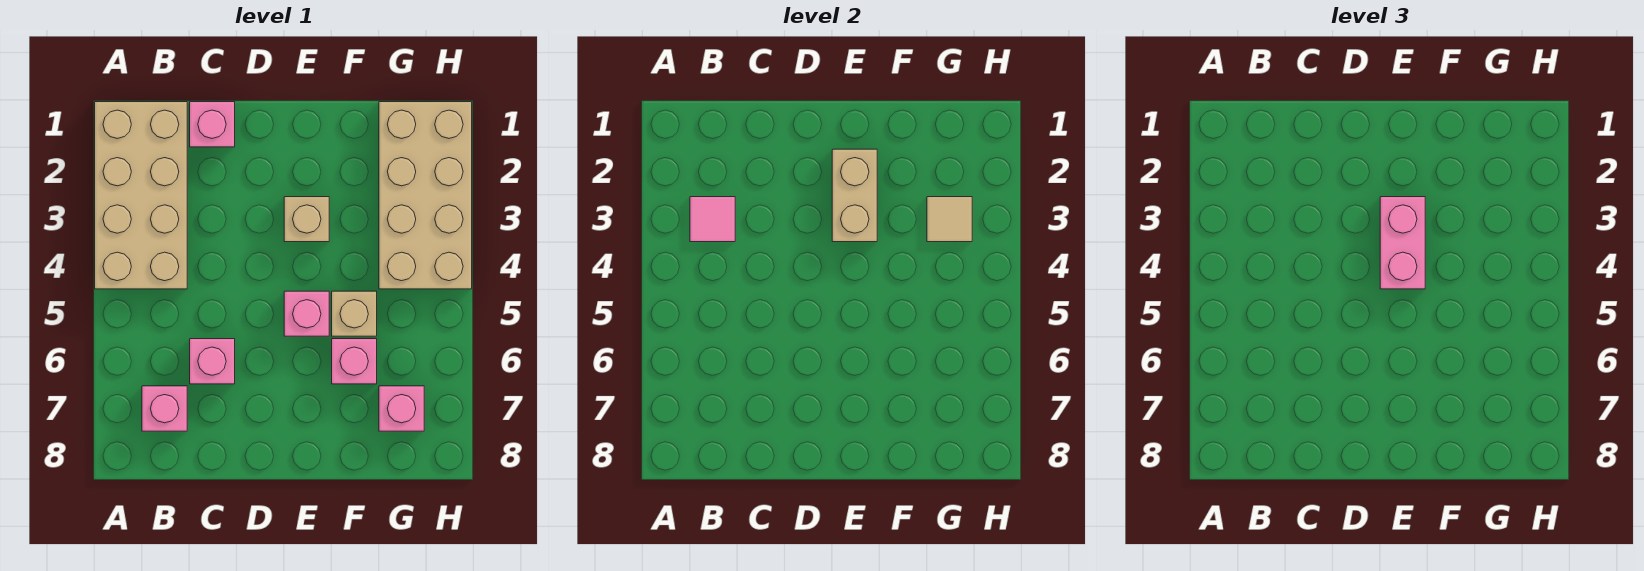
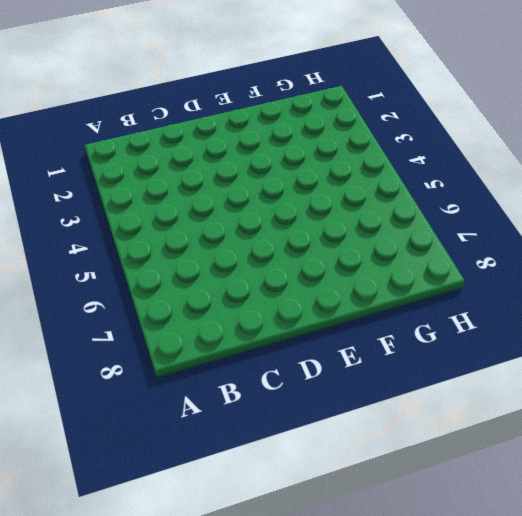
none -> tan 2x4 brick [95,102,187,289]
none -> pink 1x1 brick [142,386,187,431]
none -> pink 1x1 brick [190,102,235,147]

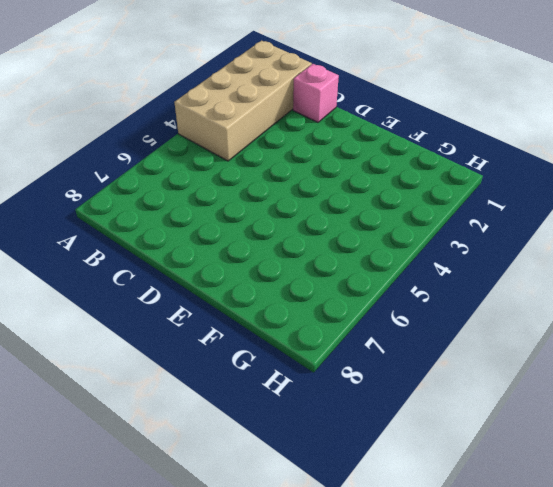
none -> pink 1x1 brick [142,386,187,431]
none -> pink 1x1 brick [190,339,235,384]
none -> tan 1x1 brick [284,197,329,242]

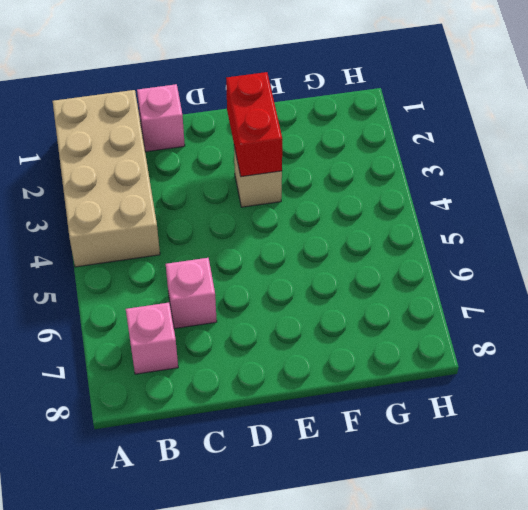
red 1x2 brick [226,72,282,177] -> tan 1x2 brick [832,149,877,242]
none -> pink 1x1 brick [284,291,329,336]
none -> tan 1x1 brick [332,291,377,336]
none -> pink 1x1 brick [332,339,377,384]

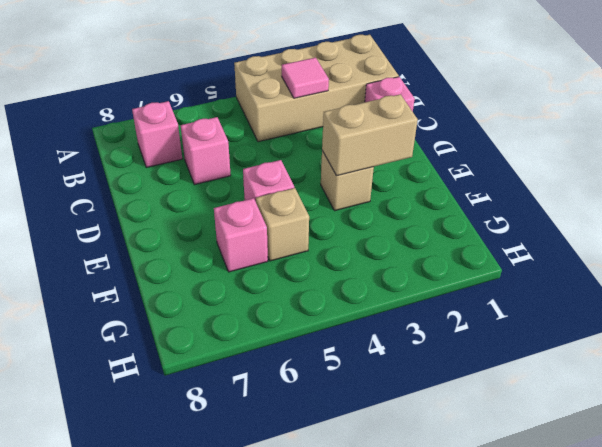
none -> tan 2x4 brick [379,102,472,289]
none -> pink 1x1 brick [379,386,424,431]
none -> tan 1x1 tile [927,197,972,242]

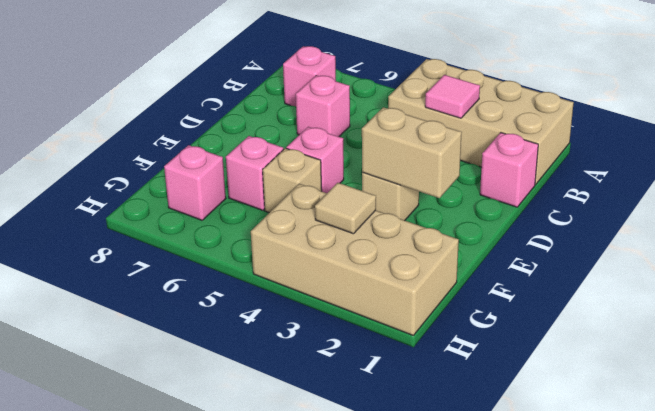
none -> pink 1x2 brick [1380,197,1425,289]

